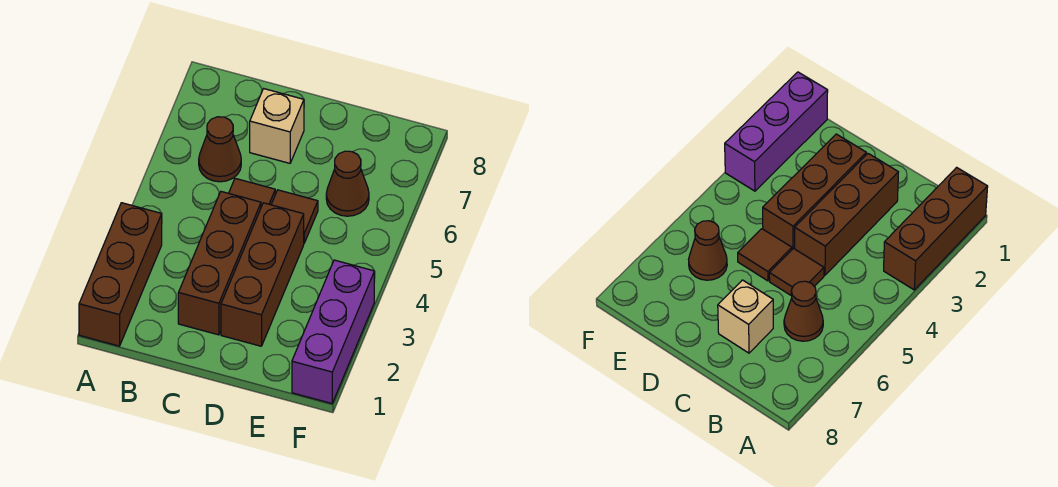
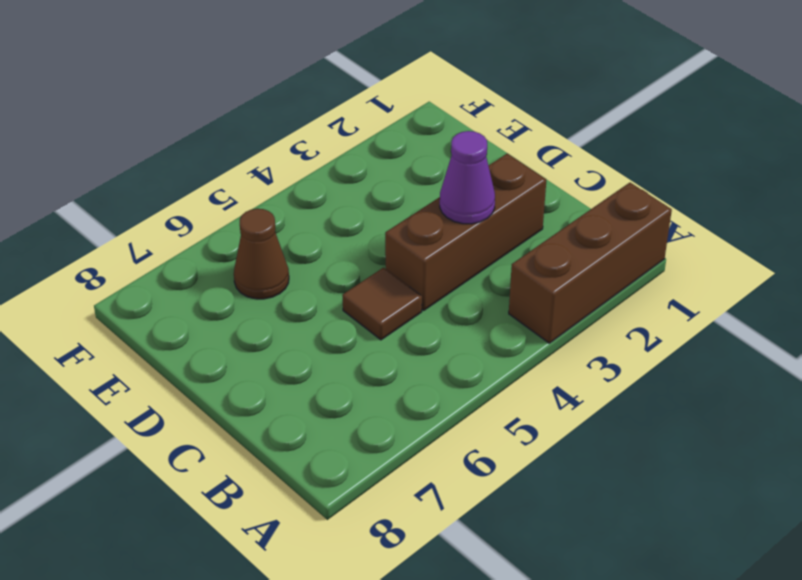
purple 1x1 cone [440,131,495,224] -> none
none -> brown 1x1 cone [199,117,241,182]
none -> tan 1x1 brick [250,89,304,163]

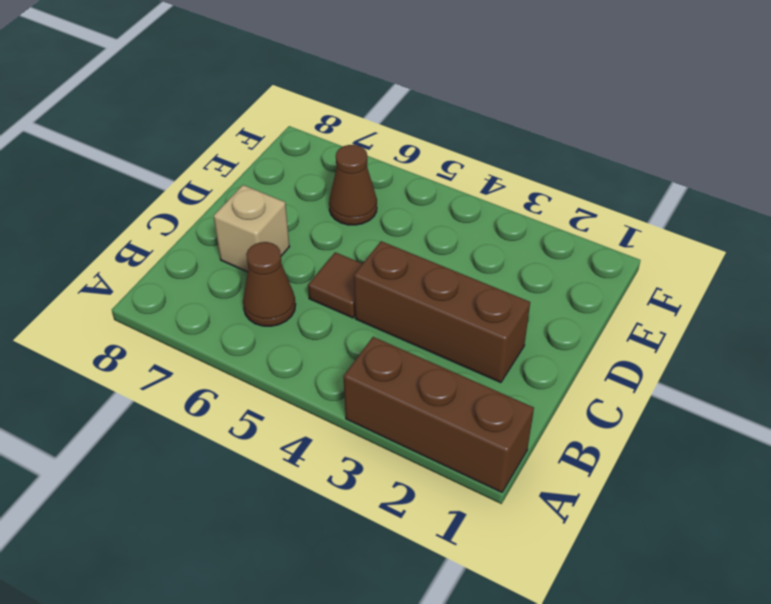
none -> brown 1x3 brick [221,203,304,346]
none -> brown 1x1 tile [271,190,318,243]

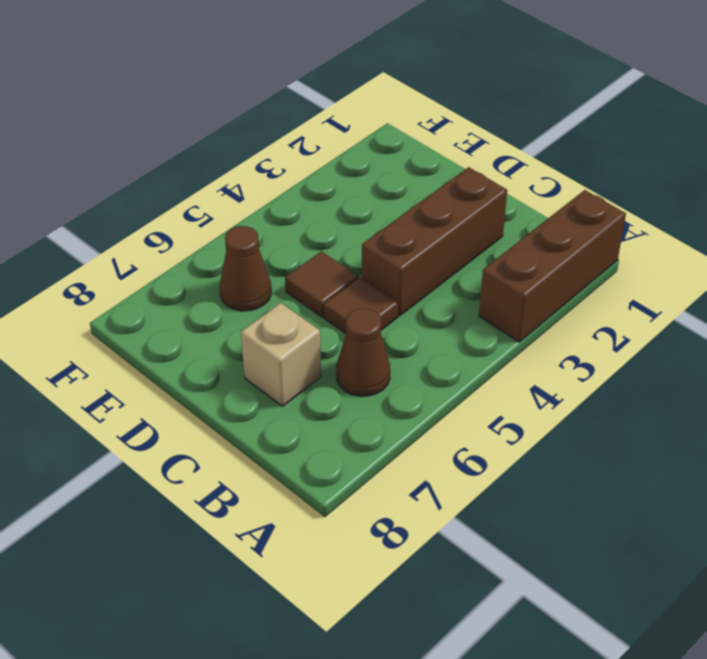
none -> brown 1x3 brick [221,203,304,346]
none -> purple 1x3 brick [292,260,374,403]

